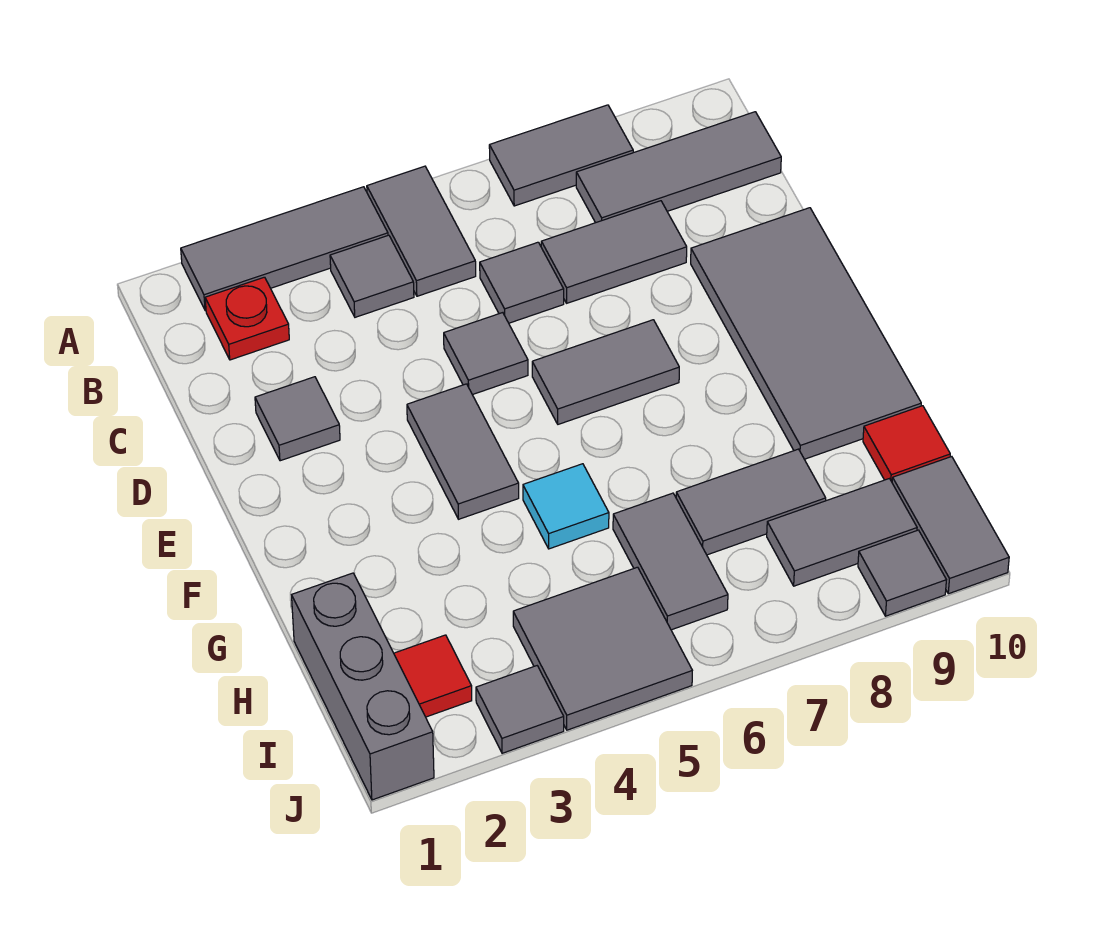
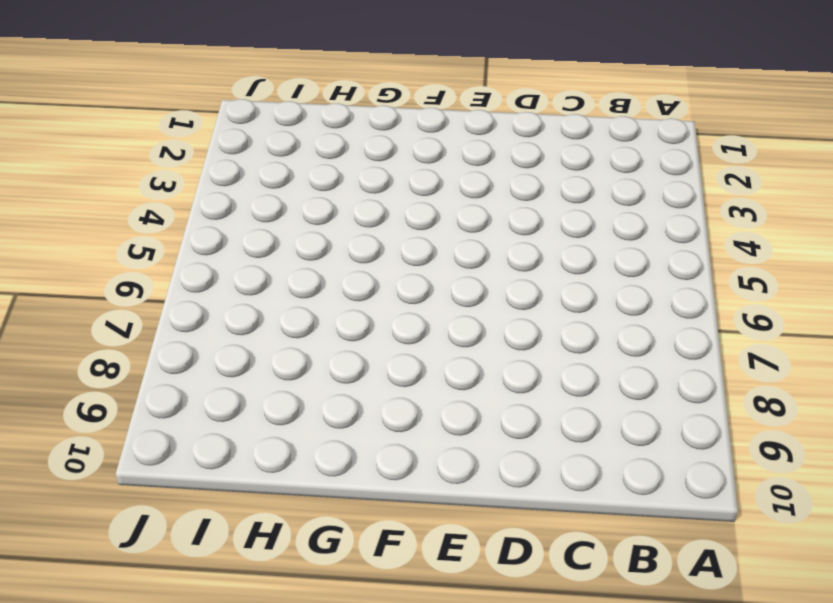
none -> grey 1x3 tile [181,187,388,310]
none -> grey 1x2 tile [367,166,476,296]
none -> grey 1x2 tile [489,105,633,206]

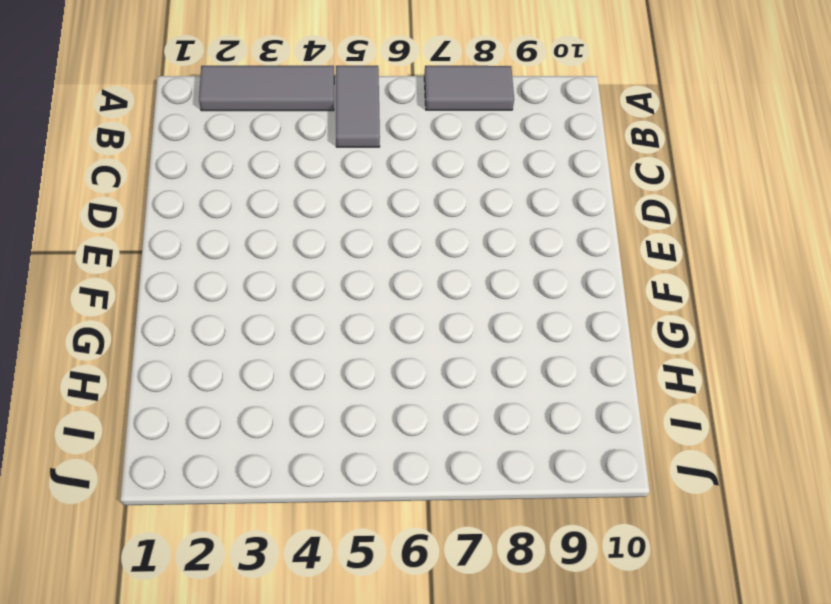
none -> red 1x1 plate [205,277,289,360]
none -> grey 1x1 tile [330,235,414,317]
none -> grey 1x3 tile [576,112,781,223]

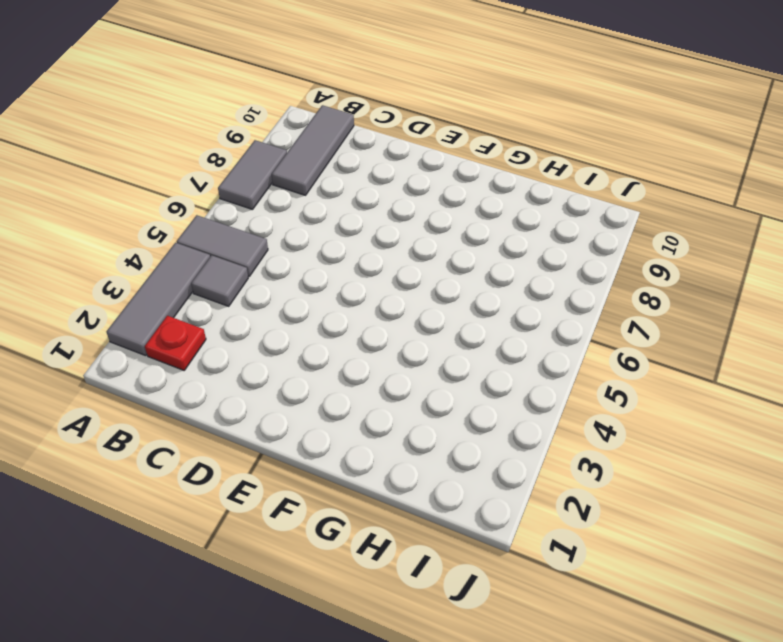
none -> grey 1x1 tile [480,242,564,323]
none -> grey 1x2 tile [541,201,687,303]
none -> grey 1x1 tile [255,377,340,461]

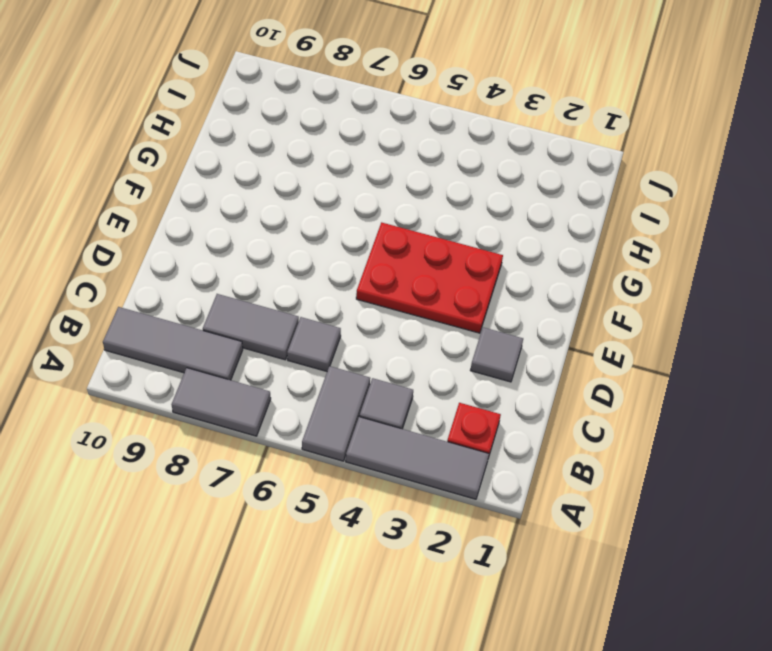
red 2x3 plate [356,222,503,333] -> grey 1x2 tile [407,384,519,519]
none -> grey 1x1 tile [444,313,528,395]
none -> grey 2x4 tile [691,208,921,459]
none -> grey 1x2 tile [532,320,679,424]

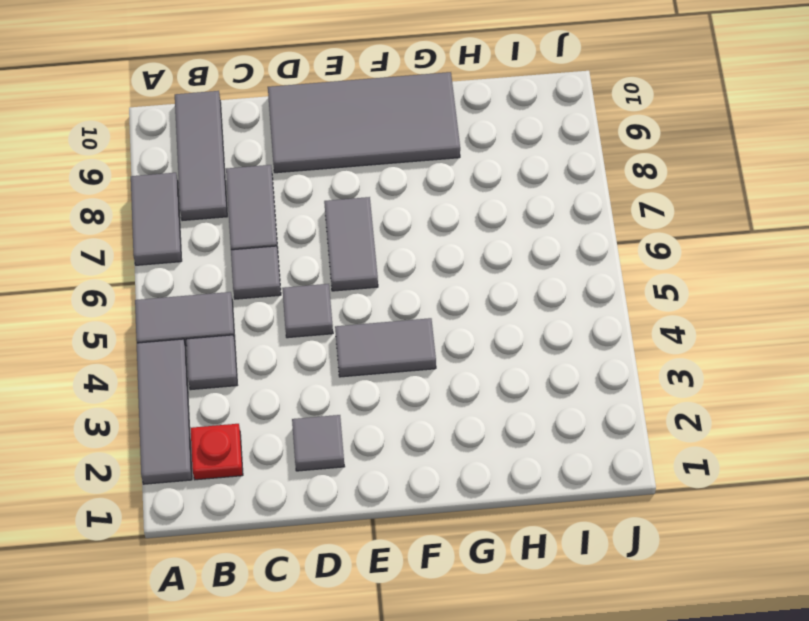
none -> cyan 1x1 tile [523,464,609,549]
none -> grey 1x3 brick [292,573,434,800]
none -> grey 1x2 tile [613,493,728,630]

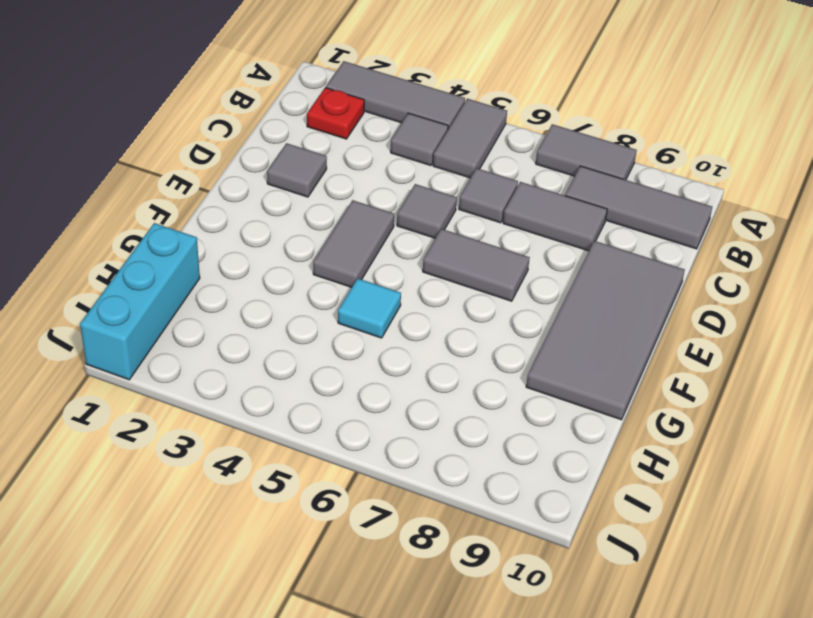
cyan 1x3 brick [80,223,200,380] -> grey 1x3 brick [292,573,434,800]
none -> grey 1x2 tile [613,493,728,630]
none -> grey 1x2 tile [676,449,826,555]
none -> red 1x1 tile [863,406,950,482]

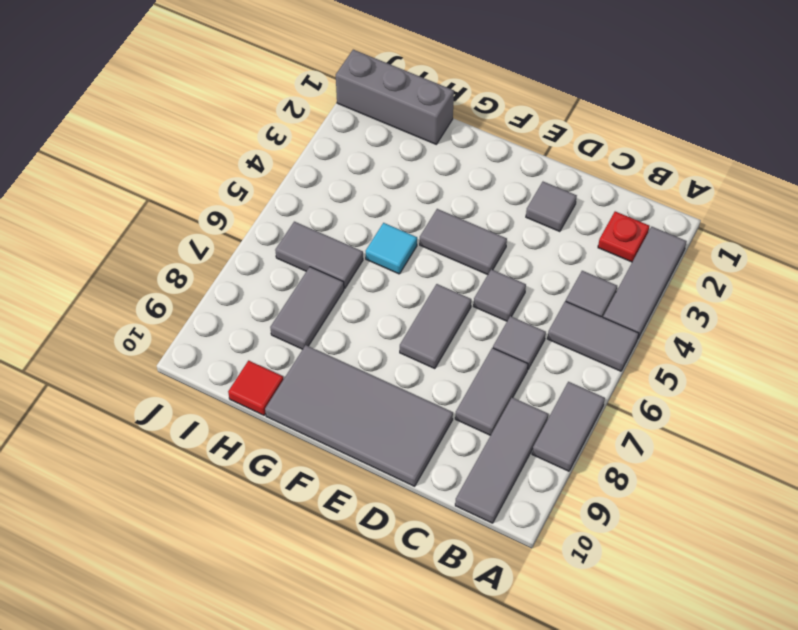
none -> red 1x1 tile [394,635,472,717]
none -> grey 2x2 tile [513,567,692,730]
none -> grey 1x2 tile [767,479,917,586]

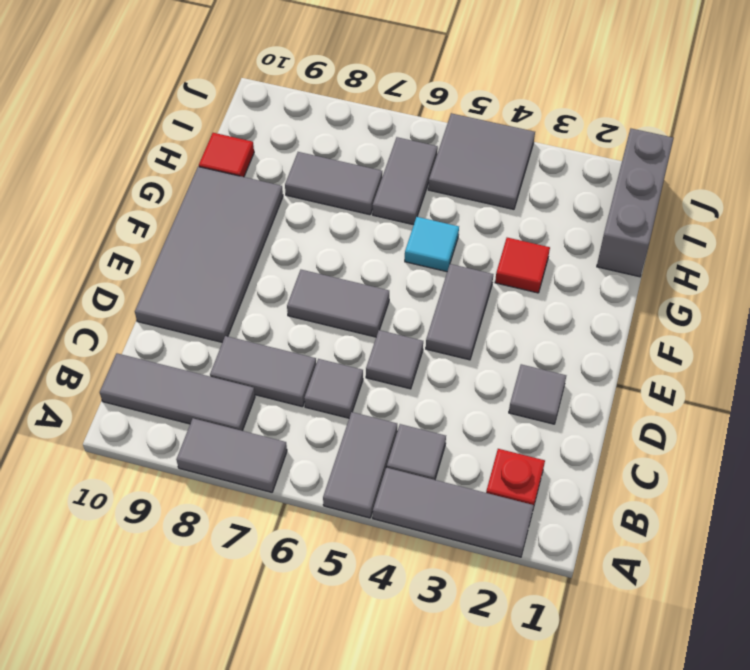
red 1x1 tile [495,238,550,293] -> red 1x1 tile moved to [394,635,472,717]
none -> grey 1x2 tile [767,479,917,586]
none -> grey 1x2 tile [892,457,1009,594]
none -> grey 1x1 tile [476,666,564,753]

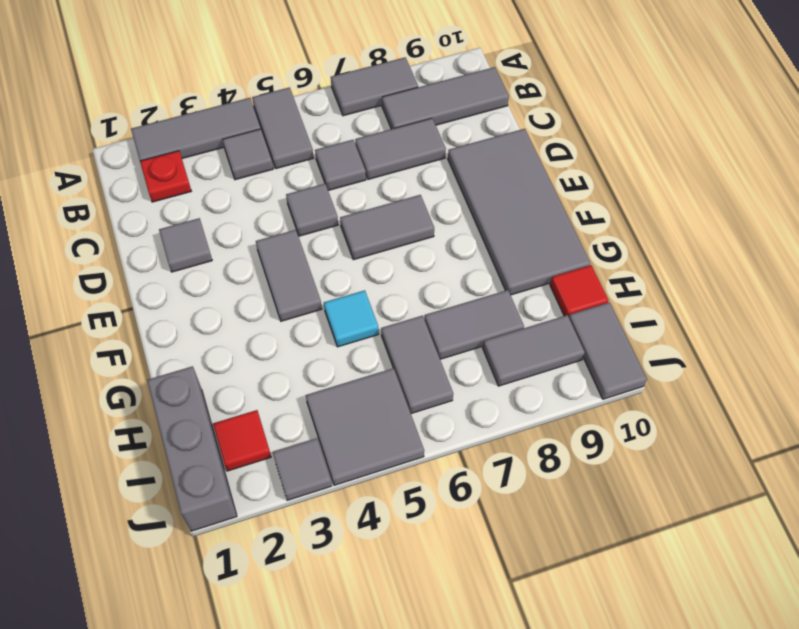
none -> grey 1x1 tile [858,530,946,616]

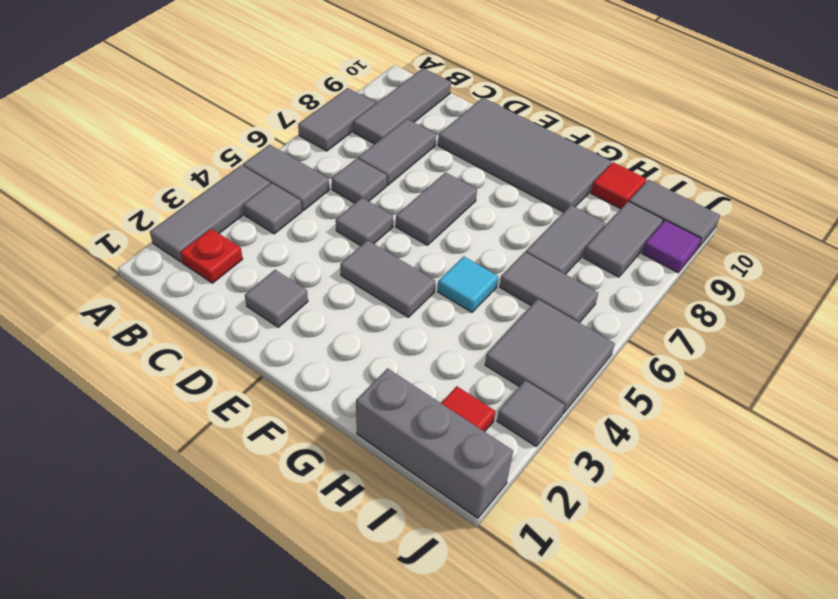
purple 1x1 tile [642,220,701,273] -> grey 1x1 tile [858,530,946,616]

